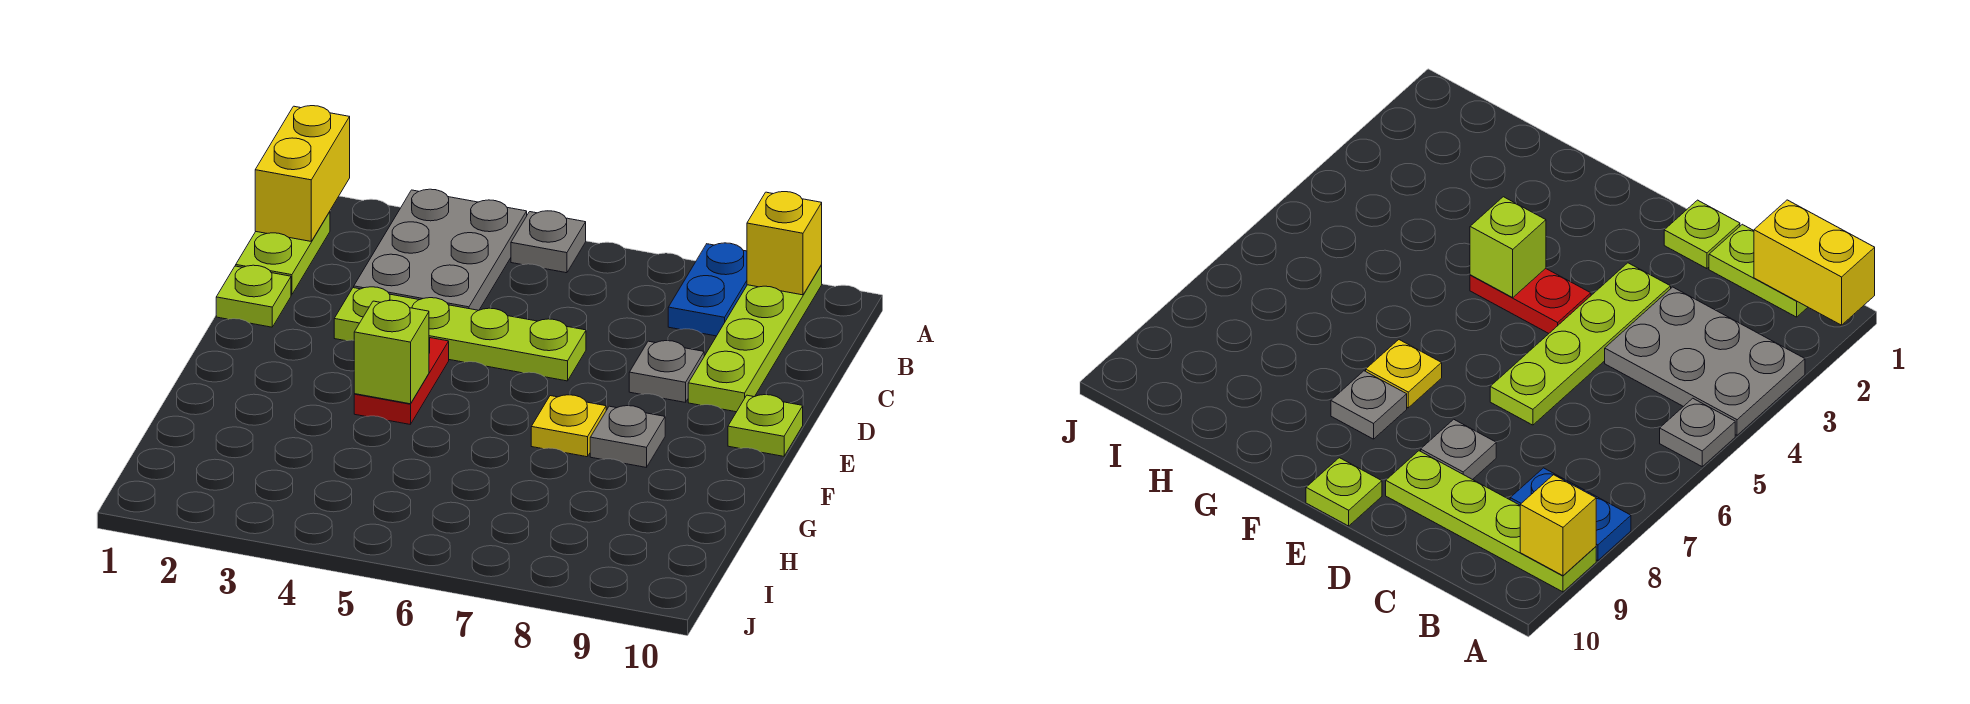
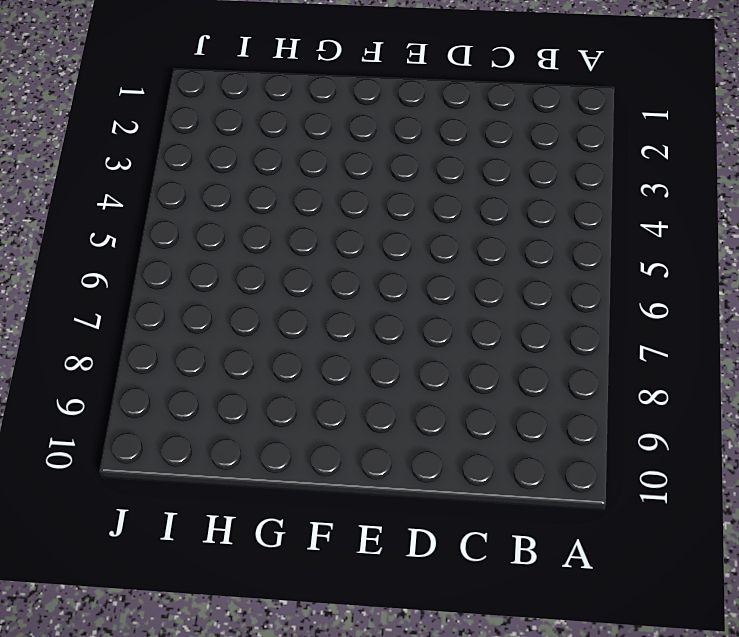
none -> grey 2x3 plate [354,189,527,310]
none -> grey 1x1 plate [511,211,586,273]
none -> blue 1x2 plate [668,243,747,336]

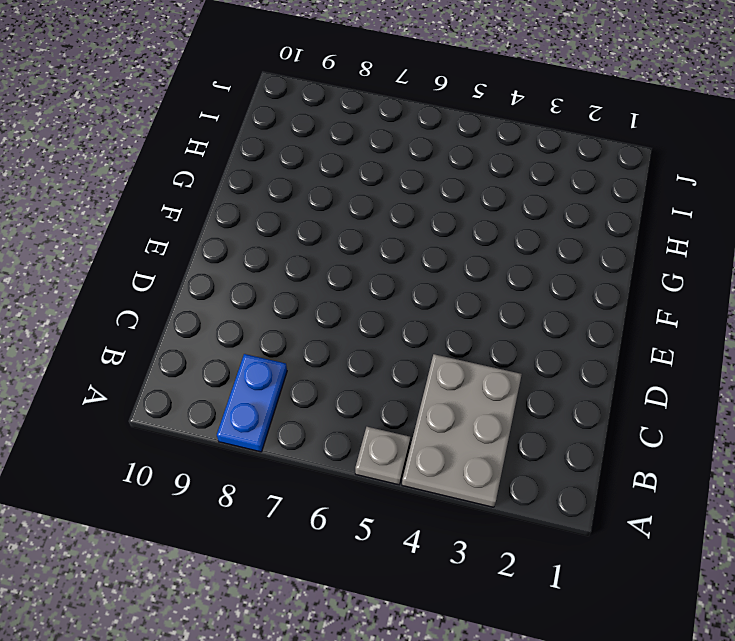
none -> lime 1x4 plate [688,265,822,412]
none -> lime 1x2 plate [236,212,330,295]
none -> lime 1x1 plate [216,265,291,327]

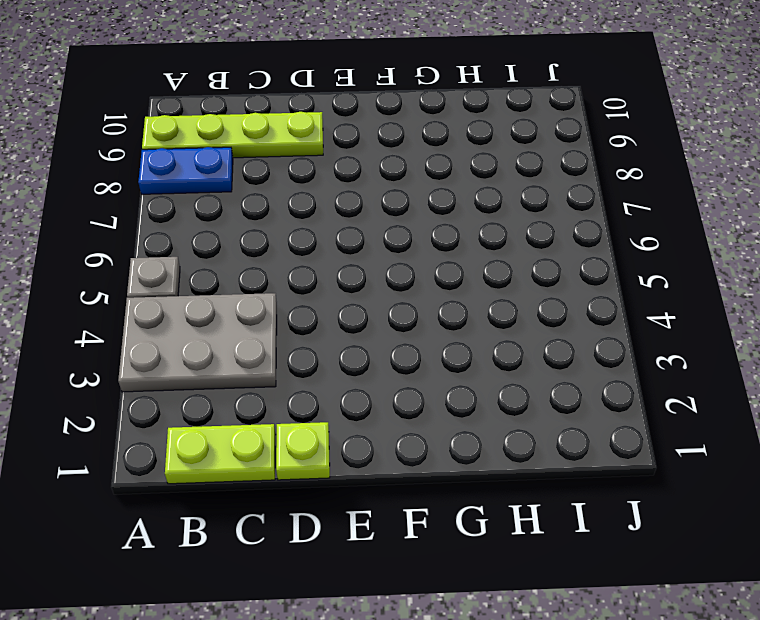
none -> lime 1x4 plate [334,287,586,381]
none -> grey 1x1 plate [629,341,704,402]
none -> red 1x2 plate [354,338,449,424]

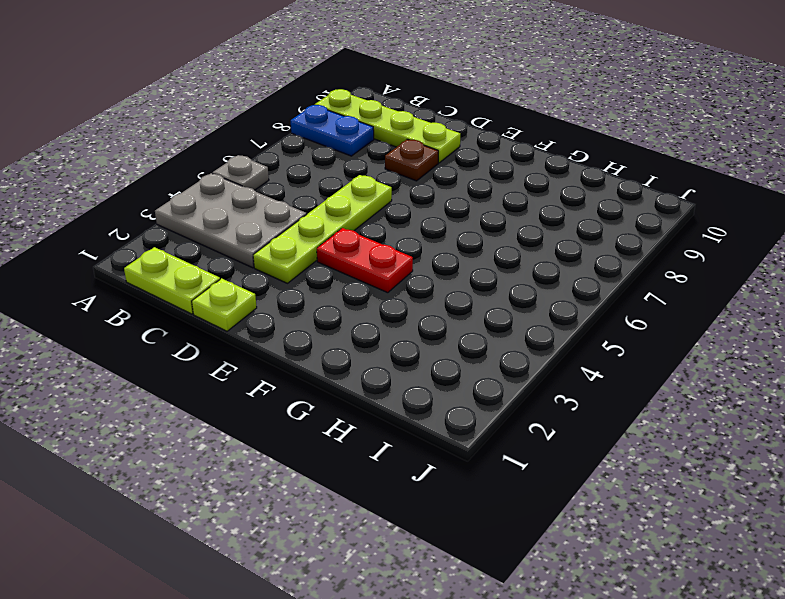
brown 1x1 plate [385,139,438,181] -> grey 1x1 plate [629,341,704,402]
none -> lime 1x1 plate [728,394,803,456]
none -> yellow 1x1 plate [531,395,606,457]
none -> grey 1x1 plate [590,406,665,468]

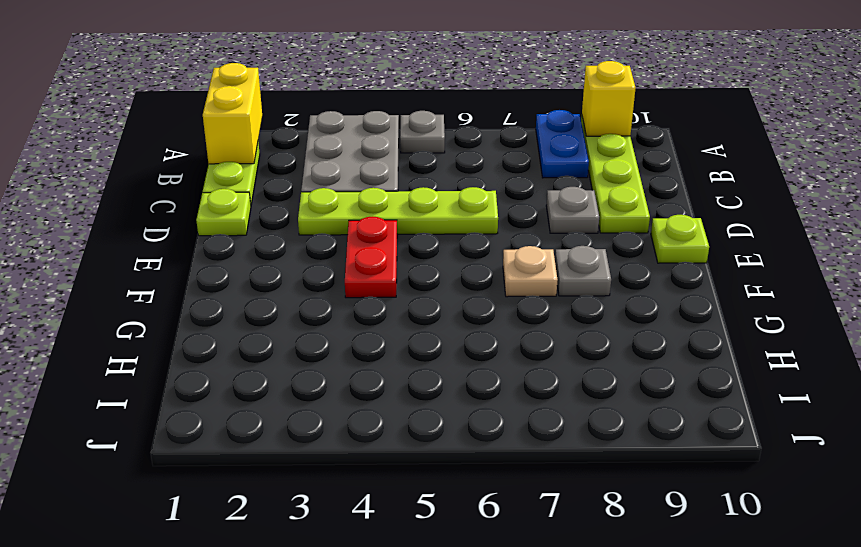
tan 1x1 plate [503,246,558,297] -> yellow 1x1 plate [531,395,606,457]
none -> lime 1x1 brick [354,300,429,404]

